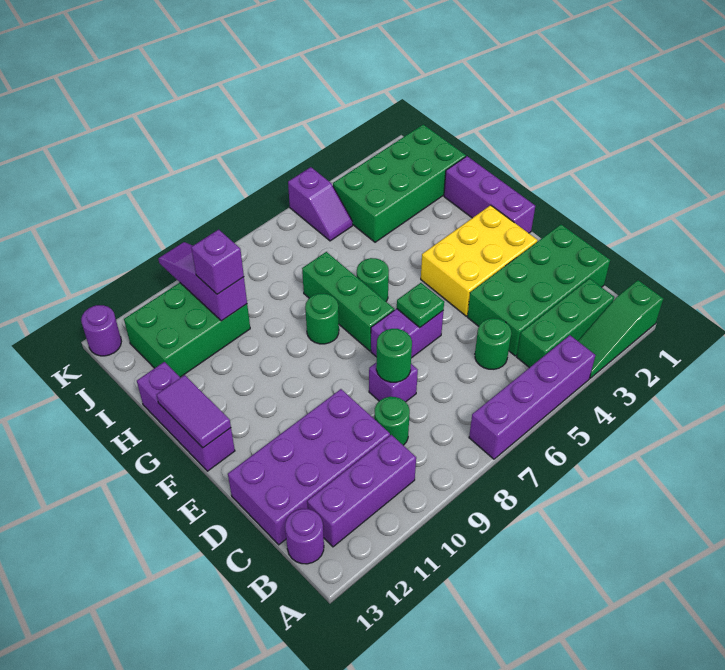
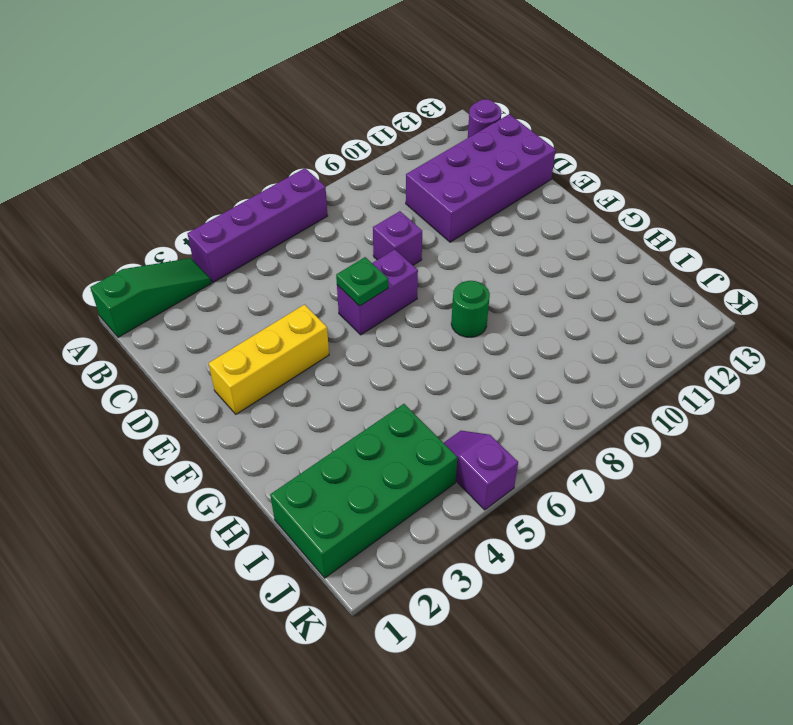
yellow 1x3 brick [209,305,329,414] -> yellow 2x3 brick [421,205,538,316]
none -> green 1x3 brick [517,279,614,368]
none -> purple 1x3 brick [307,435,416,547]
none -> green 2x4 brick [467,225,610,356]

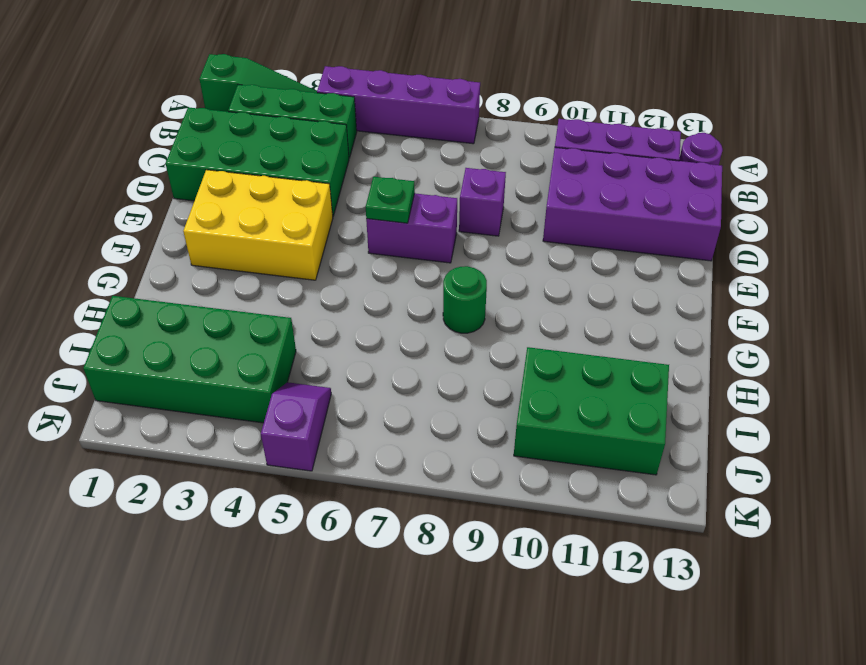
none -> green 1x1 round brick [475,318,511,369]
none -> green 1x1 round brick [374,397,410,445]
none -> purple 1x3 brick [444,156,535,233]

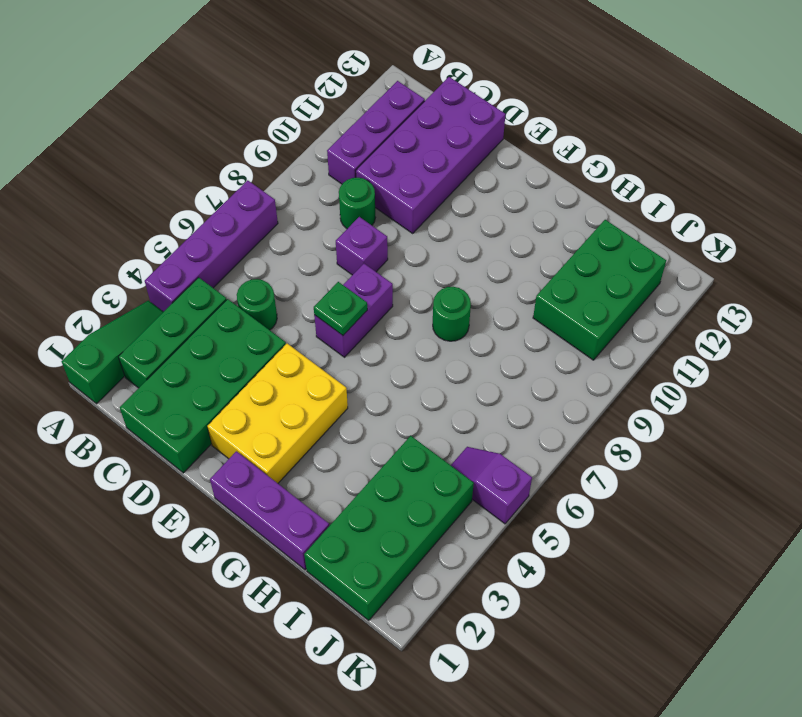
none -> purple 1x1 round brick [285,509,324,564]
none -> green 1x3 brick [302,252,394,351]
none -> purple 1x3 brick [137,362,235,471]

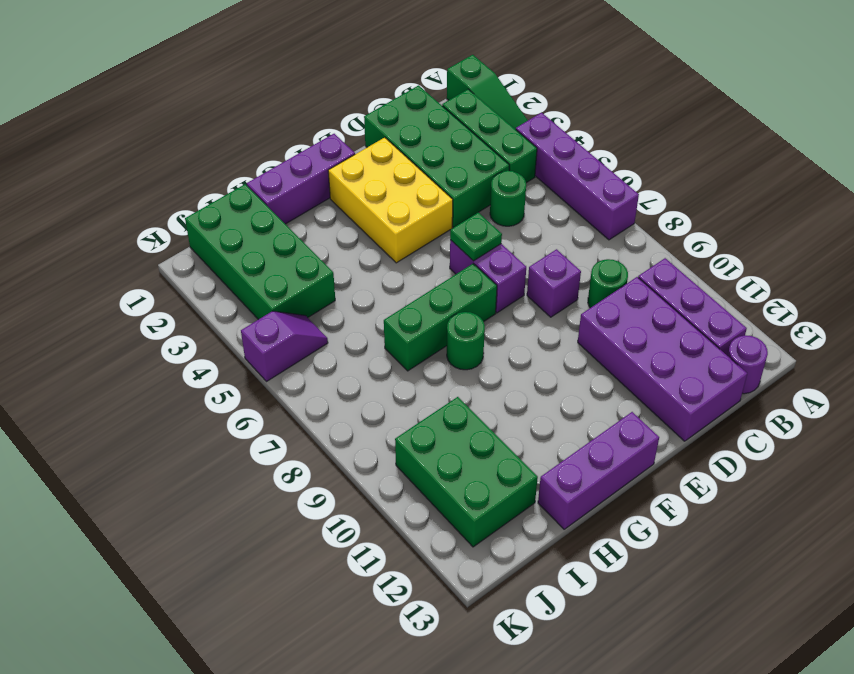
none -> green 1x1 round brick [357,258,389,301]
none -> purple 1x1 round brick [81,305,121,356]
none -> green 1x1 round brick [376,329,412,382]

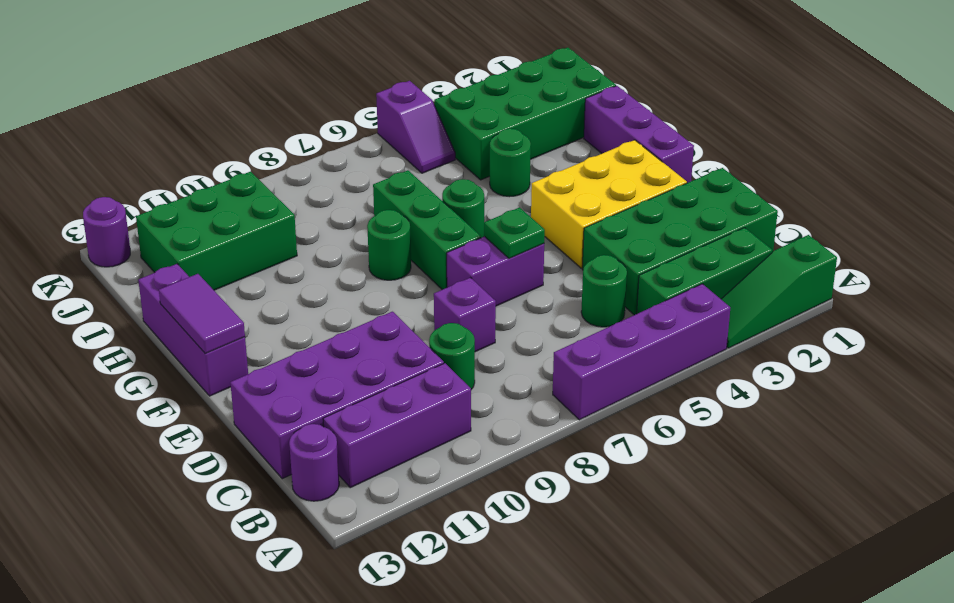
green 1x1 round brick [490,129,531,197] -> green 1x1 round brick moved to [376,329,412,382]
none -> purple 1x3 slope [158,242,247,321]
none -> purple 1x1 brick [191,230,244,294]

